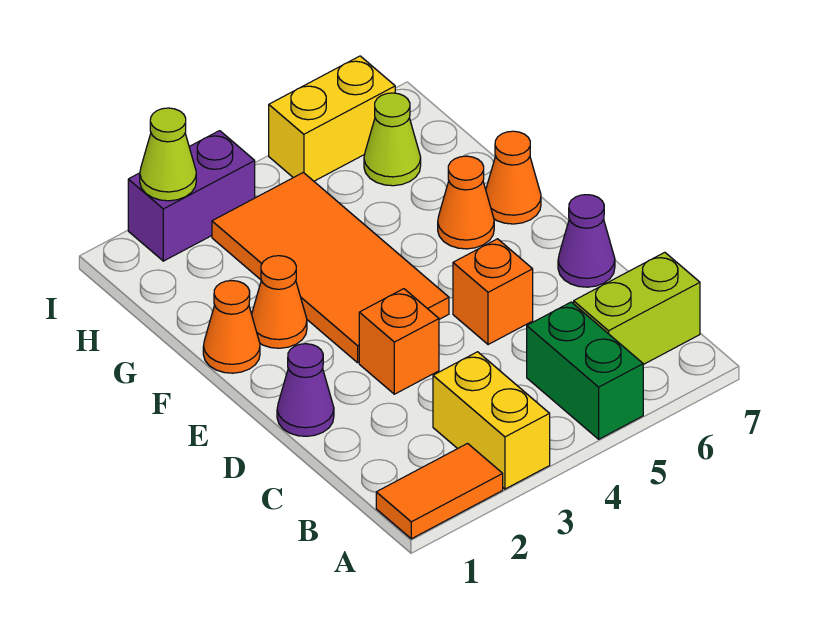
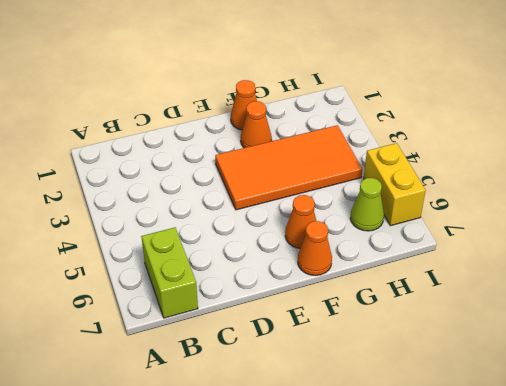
none -> orange 1x2 tile [376,444,503,539]
none -> yellow 1x2 brick [433,352,550,489]
none -> green 1x2 brick [527,302,643,439]

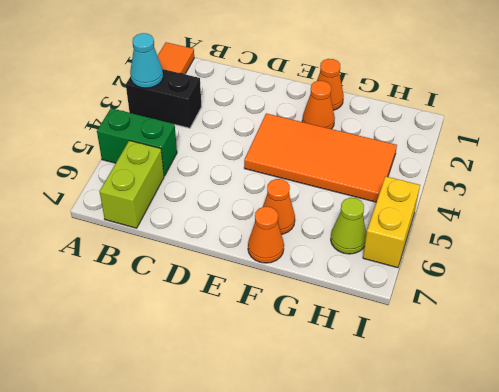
black 1x2 brick [126,69,201,128] -> yellow 1x2 brick [433,352,550,489]
cyan 1x1 cone [130,33,163,88] -> none
none -> purple 1x1 cone [277,344,334,436]
none -> orange 1x1 brick [359,289,439,394]
none -> orange 1x1 brick [453,239,533,345]

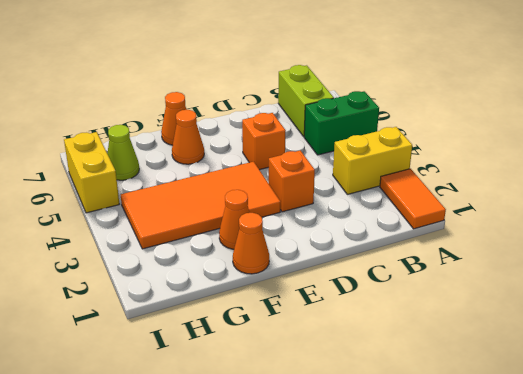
none -> purple 1x1 cone [277,344,334,436]
none -> purple 1x1 cone [558,195,615,287]
none -> purple 1x2 brick [128,131,255,261]

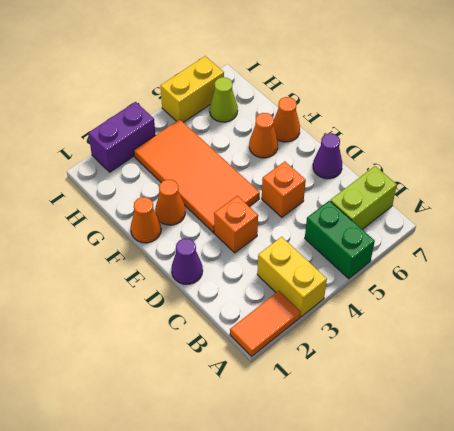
none -> lime 1x1 cone [140,108,196,201]

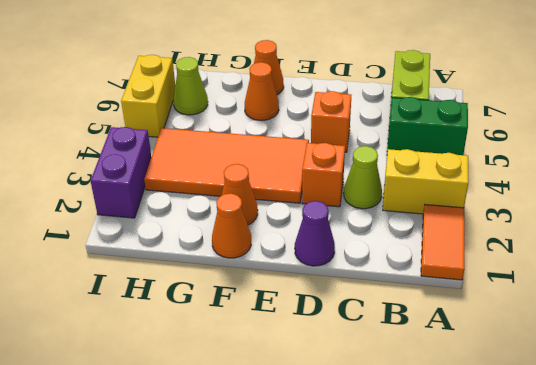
lime 1x1 cone [344,146,382,209] -> lime 1x1 cone moved to [140,108,196,201]
none -> purple 1x1 cone [558,195,615,287]

